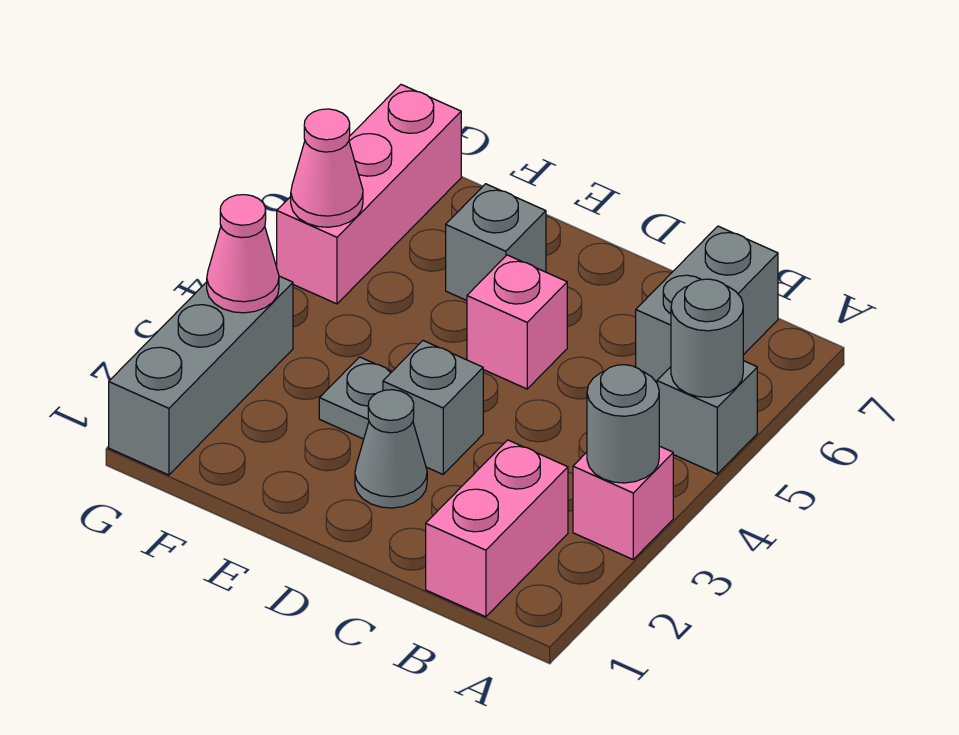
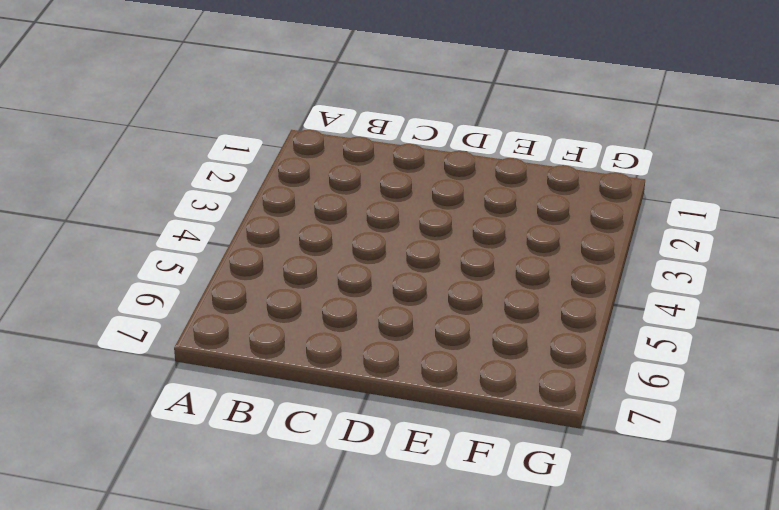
none -> pink 1x1 brick [573,446,673,559]
none -> grey 1x1 brick [657,361,757,474]
none -> pink 1x2 brick [426,440,568,617]

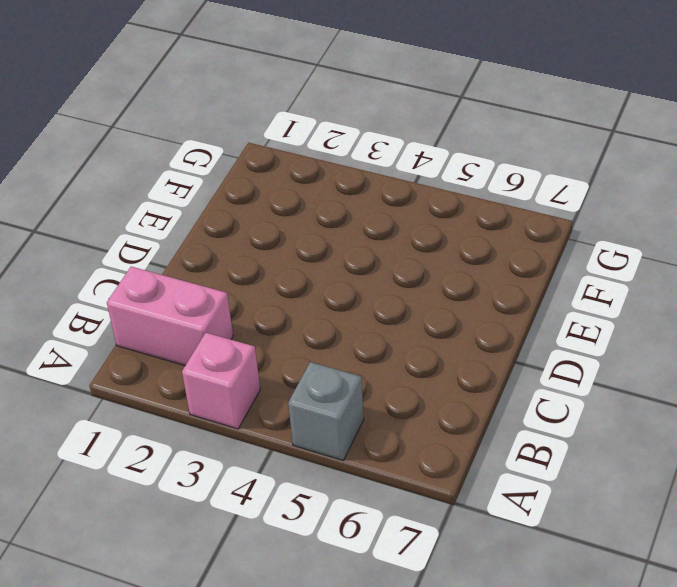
none -> grey 1x2 brick [636,226,778,383]
none -> grey 1x1 cone [355,390,427,508]
none -> grey 1x1 brick [383,341,483,474]

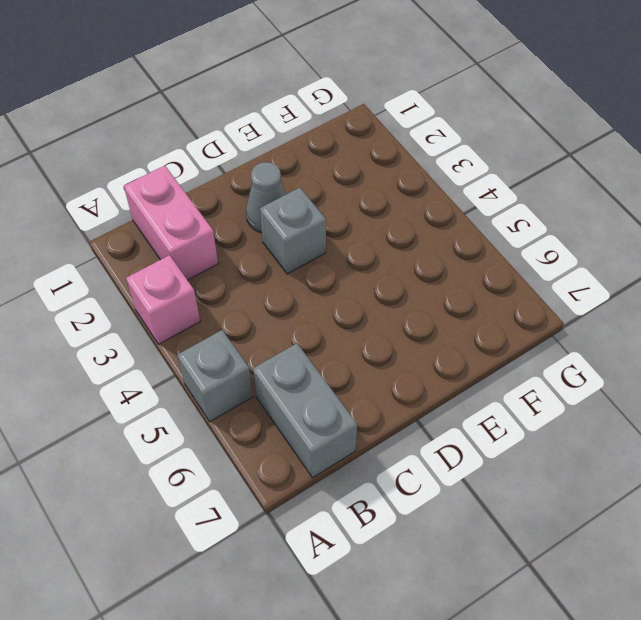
none -> pink 1x1 brick [467,255,567,389]
none -> grey 1x1 plate [319,357,392,439]
none -> grey 1x1 brick [446,184,546,300]

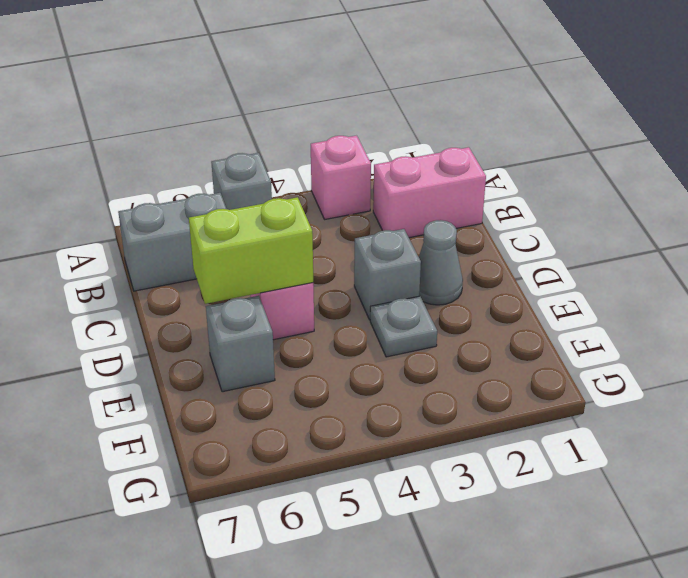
lime 1x2 brick [189,197,313,304] -> none
none -> grey 1x3 brick [109,276,293,475]
none -> pink 1x3 brick [277,85,461,304]
none -> grey 1x1 round brick [587,365,659,483]

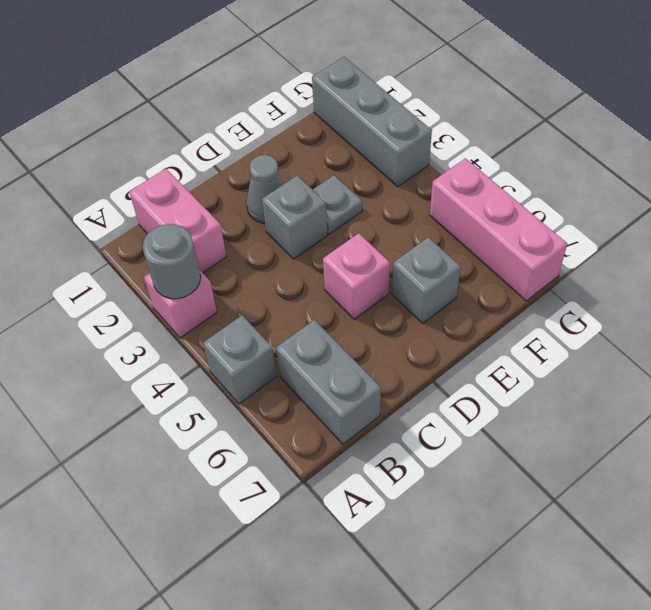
none -> grey 1x1 round brick [671,279,743,397]
none -> pink 1x1 cone [207,195,279,313]
none -> pink 1x1 cone [291,109,363,227]

